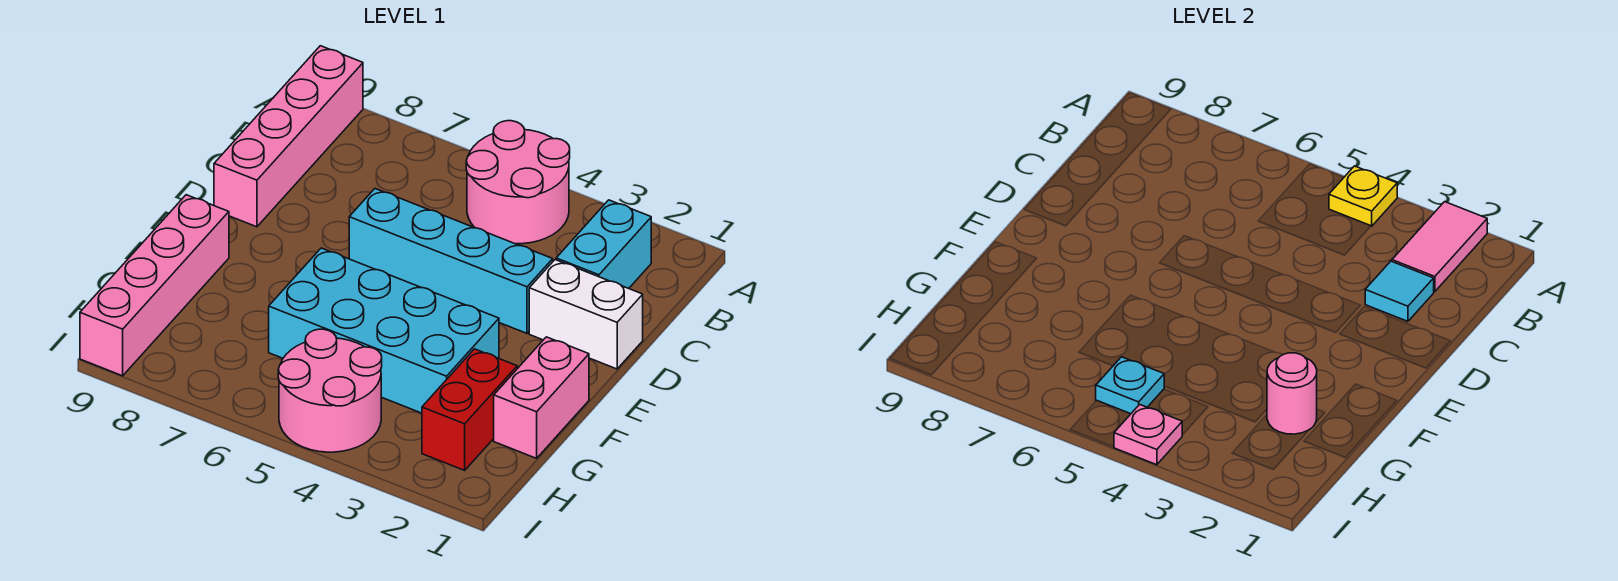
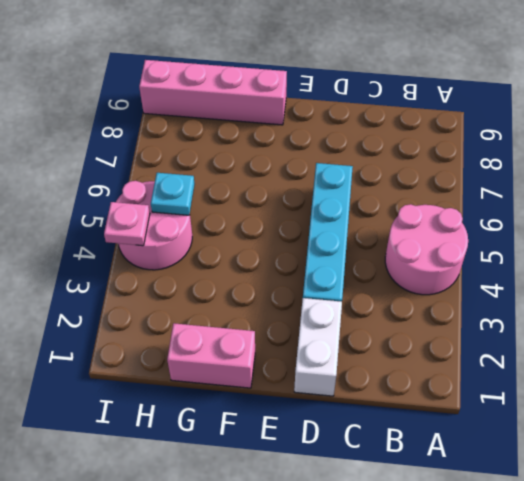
none -> pink 1x4 brick [214,46,363,227]
none -> cyan 1x2 brick [556,200,651,289]
none -> cyan 2x4 brick [269,248,499,413]

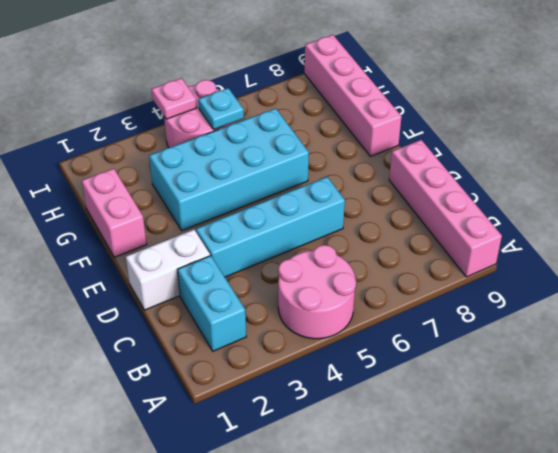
none -> red 1x2 brick [422,349,517,470]
none -> pink 1x2 tile [1392,202,1487,292]
none -> yellow 1x1 plate [1329,166,1397,226]

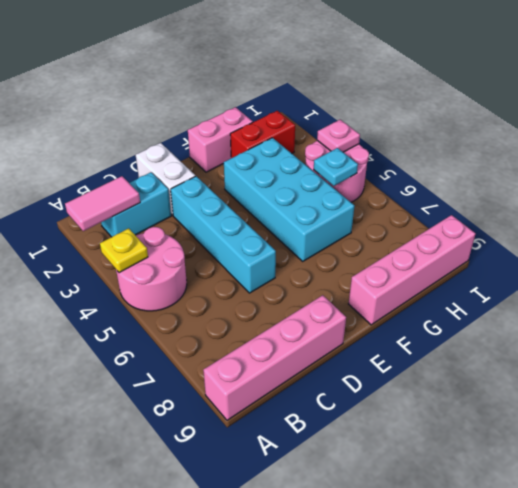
none -> cyan 1x1 tile [1365,261,1434,321]
none -> pink 1x1 round brick [1267,353,1317,434]

